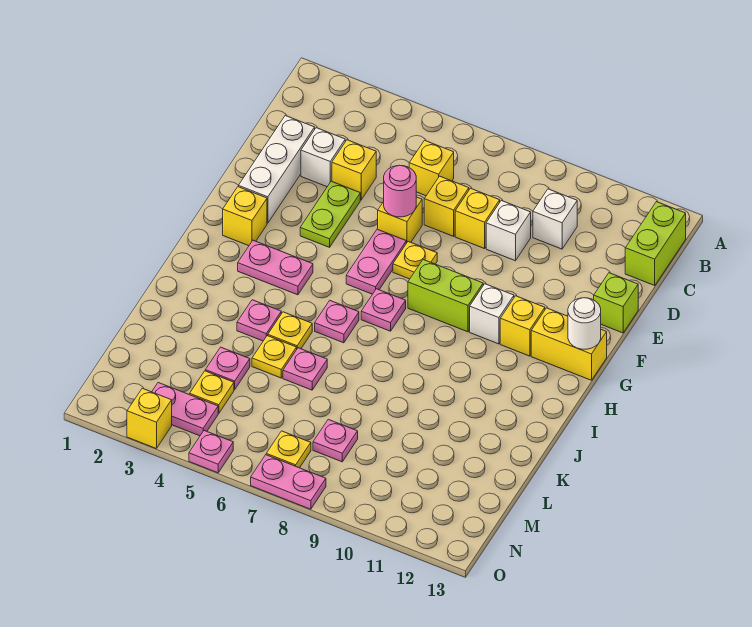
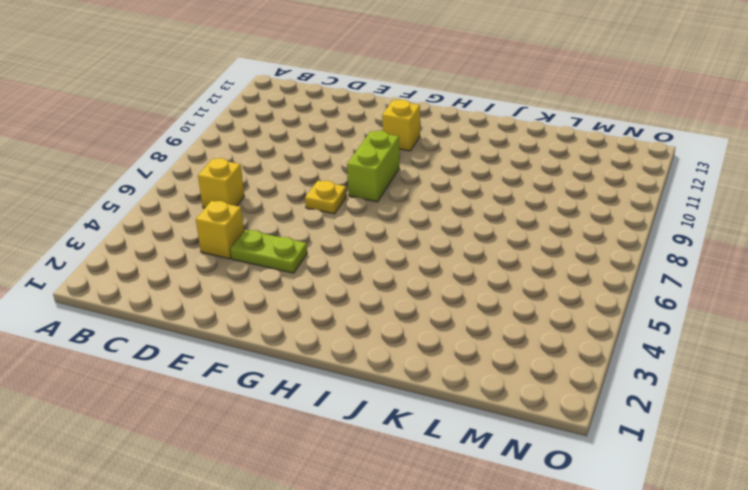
none -> lime 1x2 brick [625,202,686,285]
none -> white 1x1 brick [533,189,577,249]
none -> white 1x3 brick [239,116,315,223]
none -> white 1x1 brick [301,128,345,187]

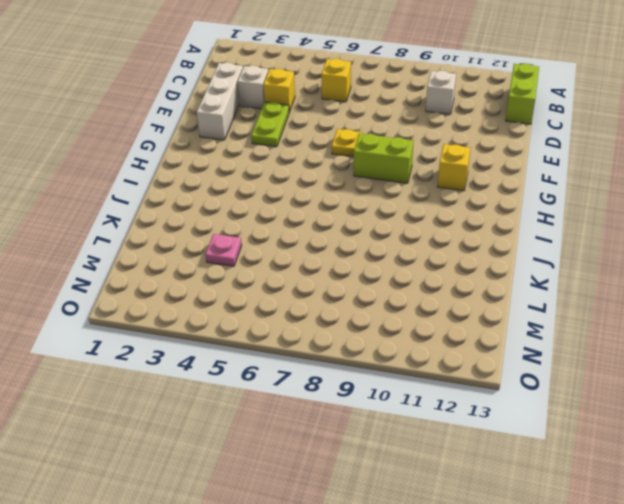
none -> yellow 1x1 brick [424,176,469,236]
none -> yellow 1x1 brick [455,188,500,249]
none -> white 1x1 brick [486,200,531,261]
none -> yellow 1x1 brick [378,197,422,243]

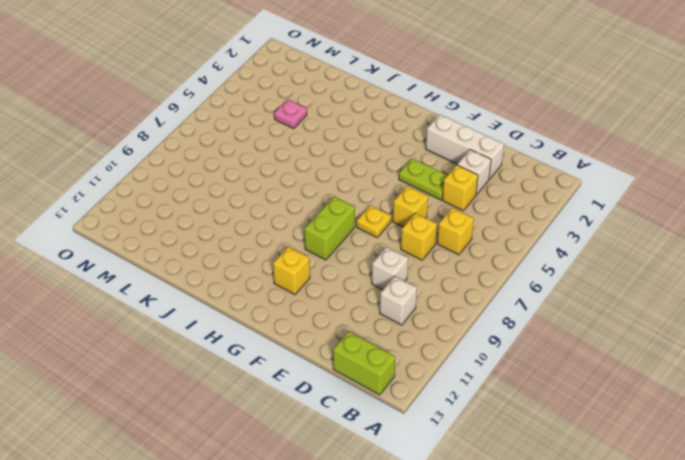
none -> yellow 1x1 brick [455,188,500,249]
none -> lime 1x1 brick [594,273,638,333]
none -> pink 1x2 plate [346,229,406,294]
none -> yellow 1x1 brick [223,187,267,246]

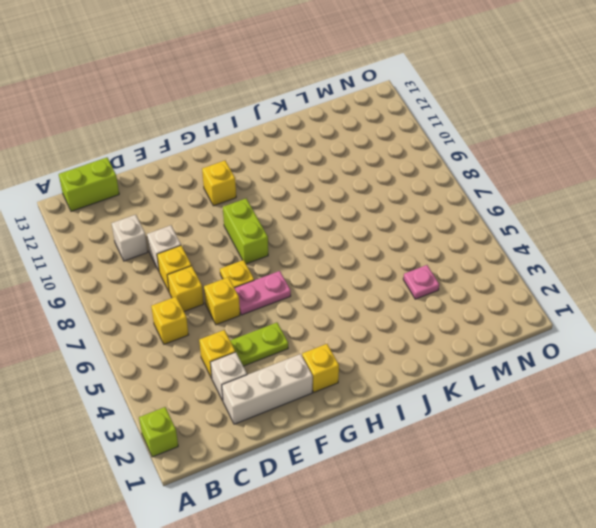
lime 1x1 brick [139,407,178,457] -> lime 1x1 brick moved to [594,273,638,333]
none -> white 1x1 brick [470,284,514,344]
none -> yellow 1x2 brick [531,308,607,380]
none -> pink 1x2 plate [238,240,313,295]
none -> pink 1x1 plate [361,289,406,331]

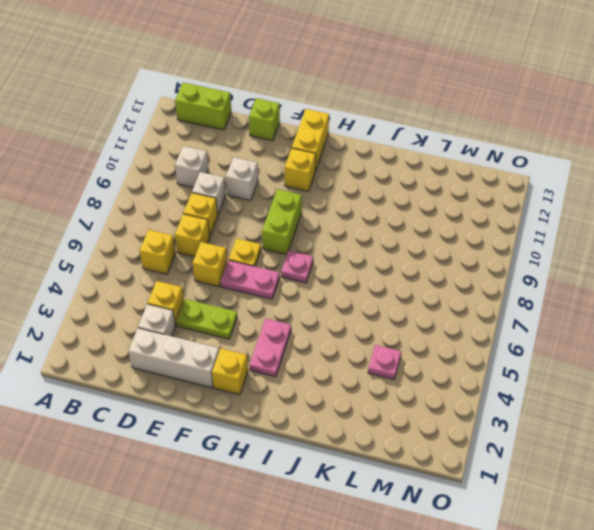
white 1x1 brick [226,157,258,201] -> white 1x1 brick moved to [470,284,514,344]
none -> pink 1x1 plate [315,301,359,343]
none -> pink 1x1 plate [237,300,281,341]
none -> yellow 1x1 plate [268,312,312,349]
none -> yellow 1x1 plate [252,336,297,378]

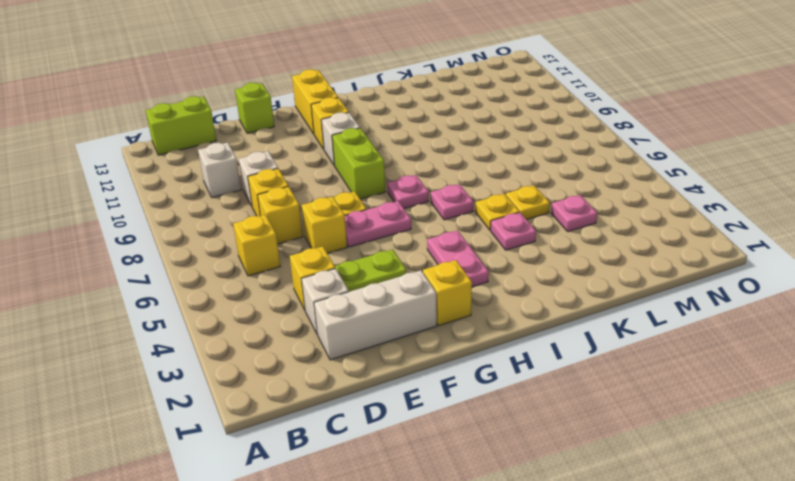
none -> pink 1x1 plate [283,348,327,390]
none -> yellow 1x1 plate [190,371,234,413]
none -> pink 1x1 plate [313,419,358,462]
none -> pink 1x2 plate [152,383,218,436]

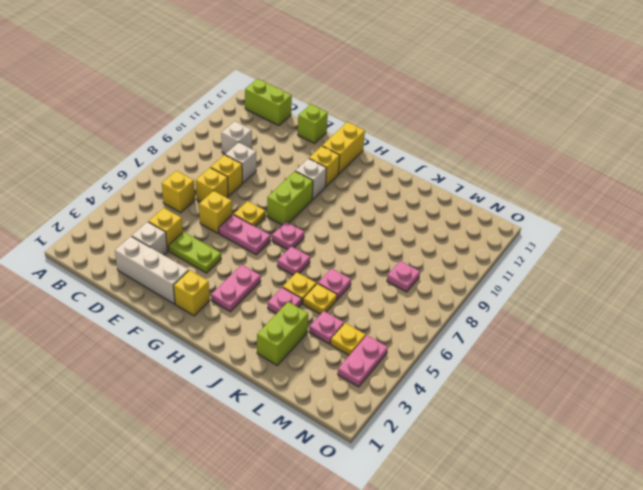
lime 1x2 brick [257,302,308,365] -> none
none -> yellow 1x1 plate [266,431,311,468]
none -> yellow 1x1 brick [127,388,172,449]
none -> pink 1x1 plate [189,431,233,473]
none -> pink 1x2 plate [251,455,326,509]

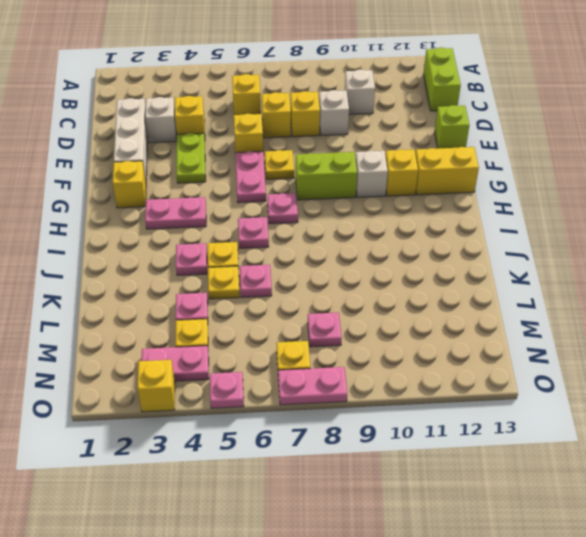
none -> pink 1x1 round brick [384,165,416,217]
none -> white 1x1 round brick [568,298,601,349]

